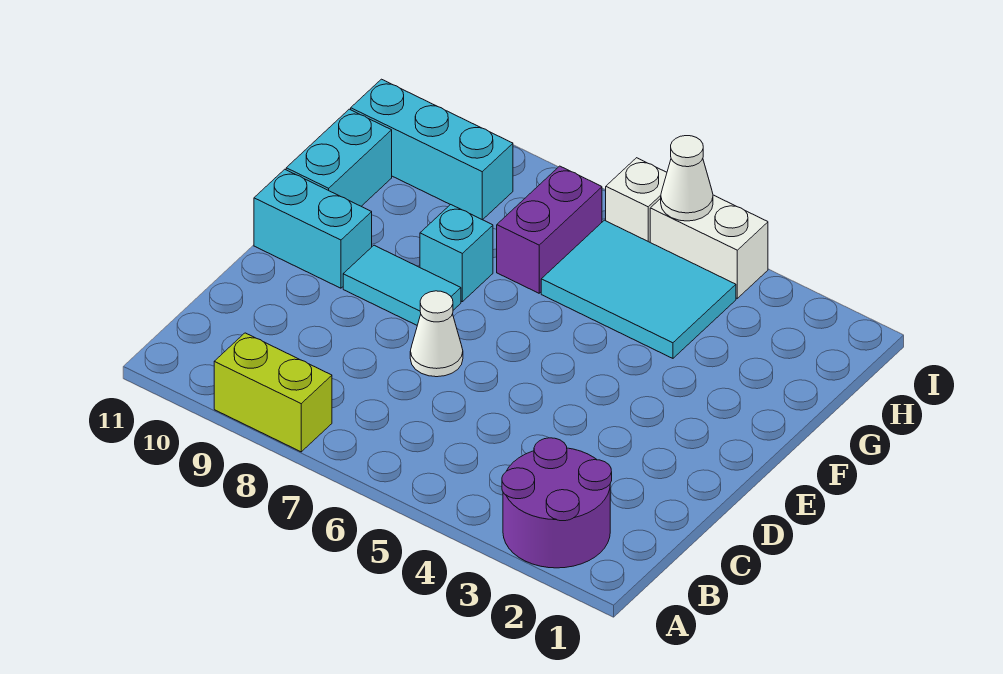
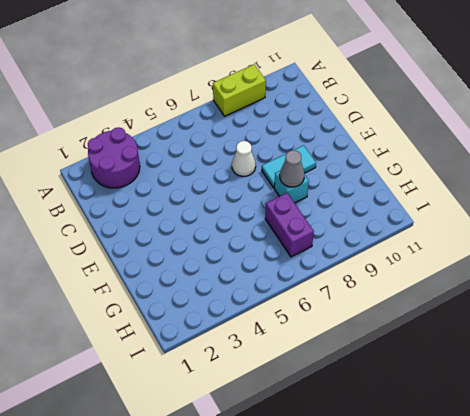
grey 1x1 cone [280,150,304,187] -> none
none -> cyan 1x2 brick [254,169,372,288]
none -> cyan 1x2 brick [286,109,392,206]
none -> cyan 2x3 tile [541,220,736,358]

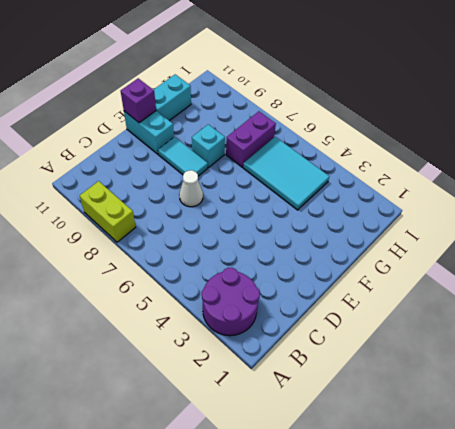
purple 1x1 brick [121,78,156,123] -> none
none -> cyan 1x3 brick [351,79,513,220]
none -> white 1x2 brick [650,195,768,298]
none -> white 1x1 brick [606,158,667,242]

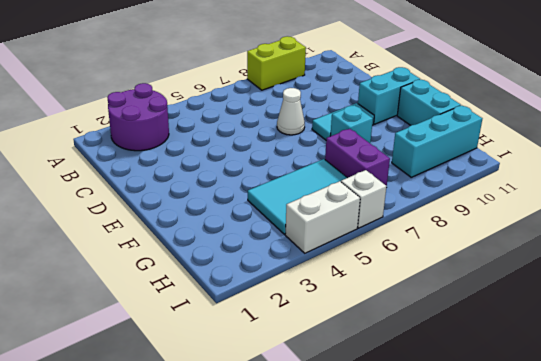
none -> white 1x1 cone [661,136,713,221]

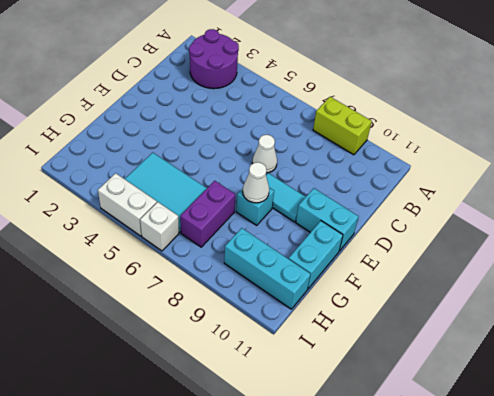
white 1x1 cone [243,162,269,203] -> white 1x1 cone moved to [661,136,713,221]

